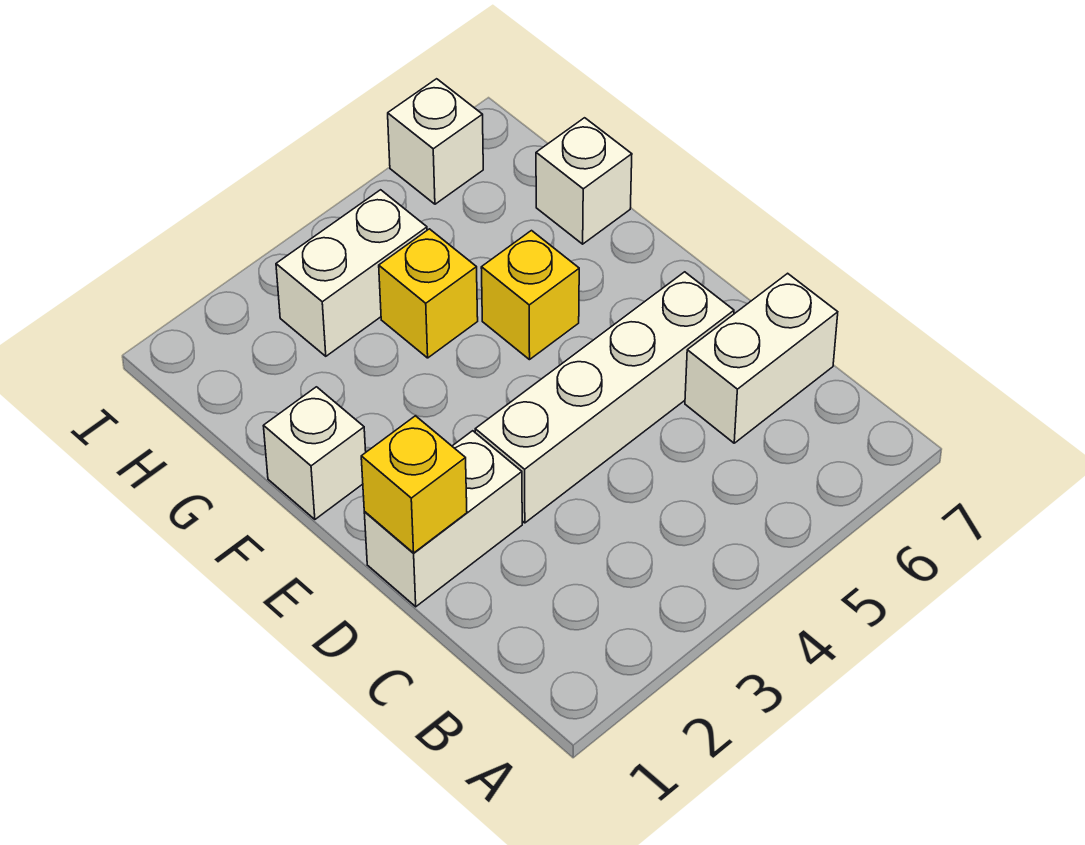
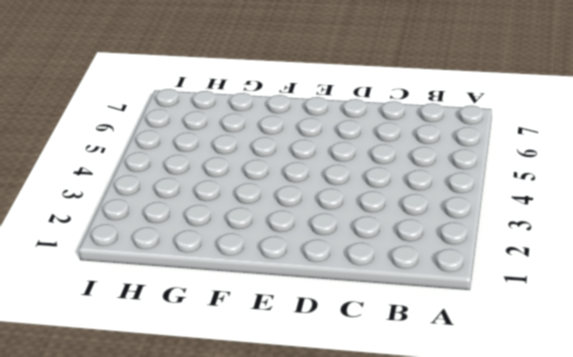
none -> white 1x2 brick [685,273,838,443]
none -> white 1x2 brick [364,431,522,607]

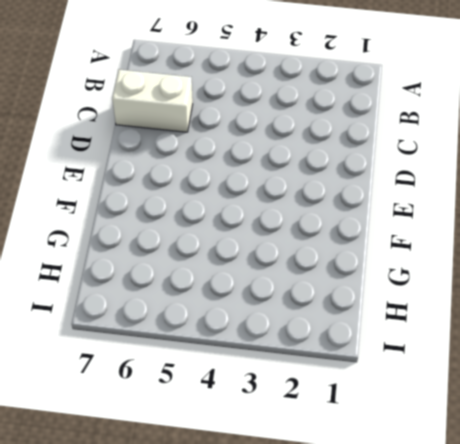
none -> white 1x2 brick [364,431,522,607]
none -> white 1x4 brick [475,272,734,523]

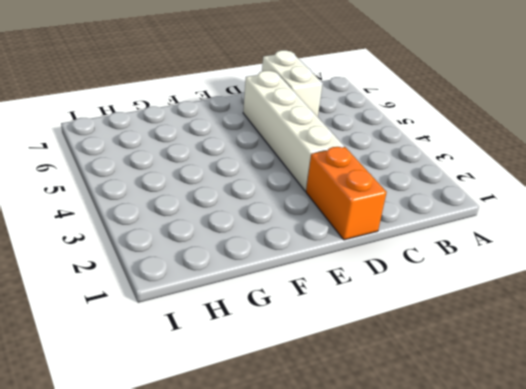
orange 1x2 brick [306,147,387,240] -> white 1x2 brick [364,431,522,607]
none -> white 1x1 brick [264,387,366,519]
none -> yellow 1x1 brick [481,231,579,360]

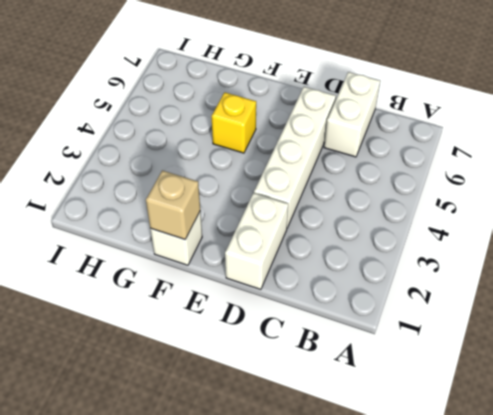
tan 1x1 brick [146,170,200,239] -> none
none -> yellow 1x1 brick [379,229,478,358]
none -> white 1x1 brick [536,118,632,244]

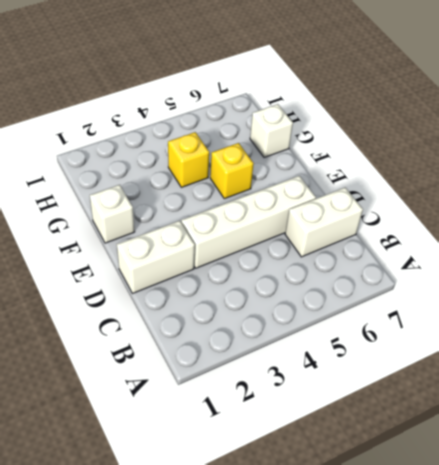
none -> white 1x2 brick [276,190,427,356]
none -> white 1x1 brick [388,79,483,204]

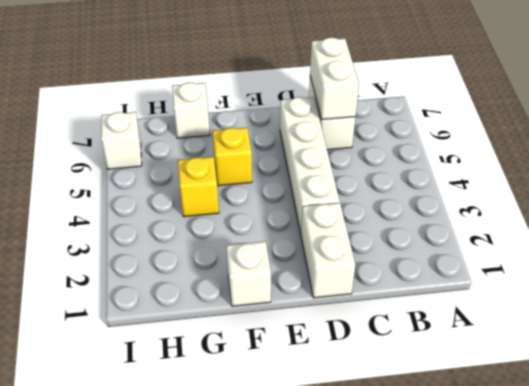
white 1x2 brick [310,37,359,120] -> white 1x2 brick moved to [276,190,427,356]
none -> yellow 1x1 brick [361,416,467,553]

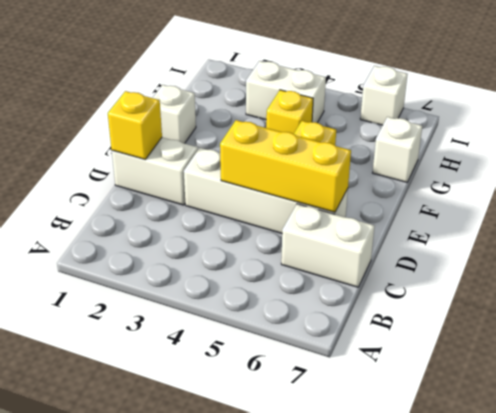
yellow 1x3 brick [220,120,351,212] -> none

